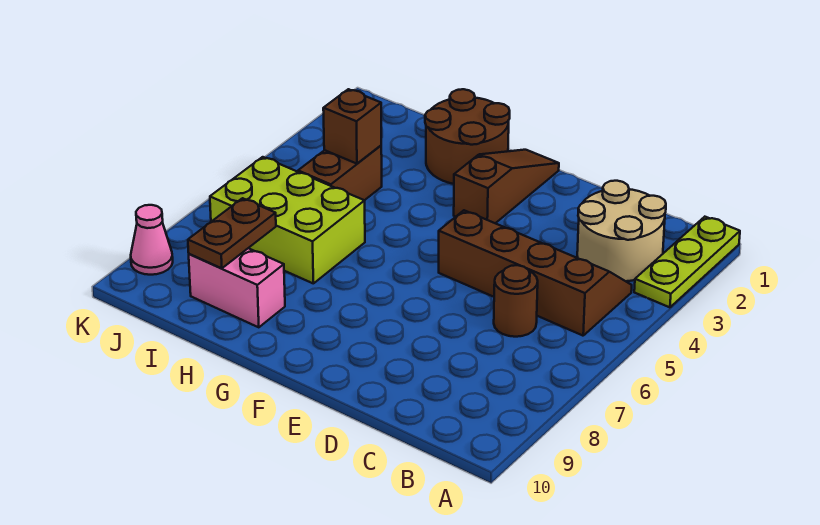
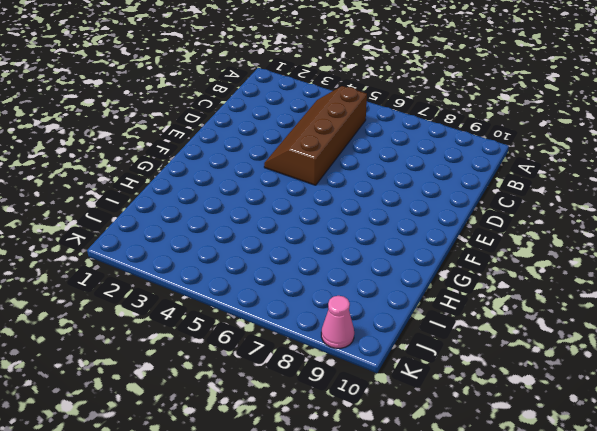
none -> lime 1x3 plate [634,217,740,307]
none -> tan 2x2 round brick [577,181,666,281]
none -> brown 1x1 round brick [494,265,538,337]

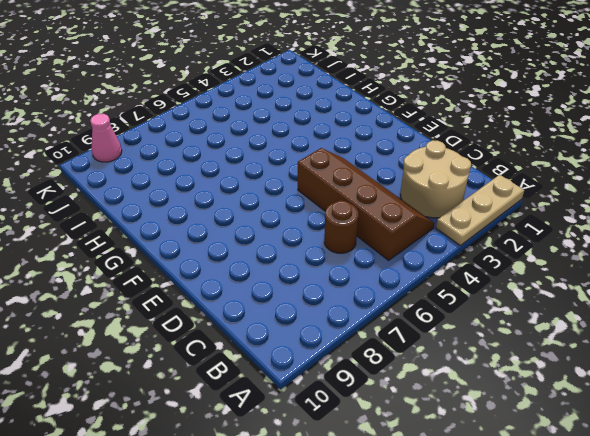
tan 1x3 plate [436,175,524,245] -> lime 1x3 plate [634,217,740,307]
none -> brown 1x3 slope [454,150,559,223]
none -> brown 2x2 round brick [425,89,510,184]
none -> lime 2x3 brick [210,157,365,283]

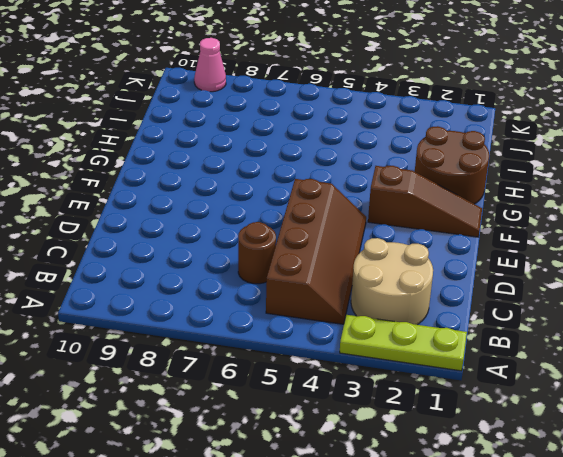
none -> lime 2x3 brick [210,157,365,283]
none -> pink 1x2 brick [189,248,285,327]
none -> brown 1x2 brick [298,146,382,200]

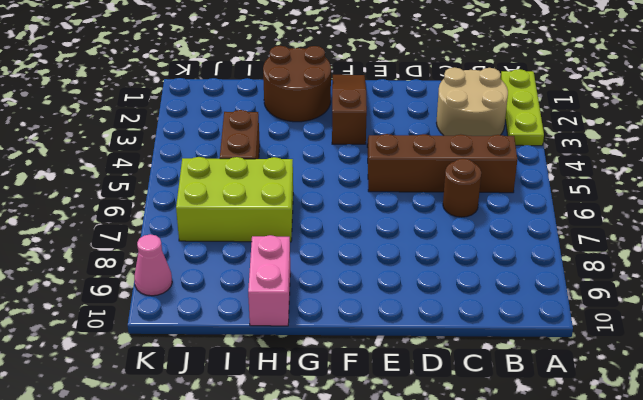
pink 1x2 brick [248,235,290,326] -> pink 1x2 brick turned to [189,248,285,327]
none -> brown 1x1 brick [323,89,381,164]
none -> brown 1x2 plate [188,198,276,269]

